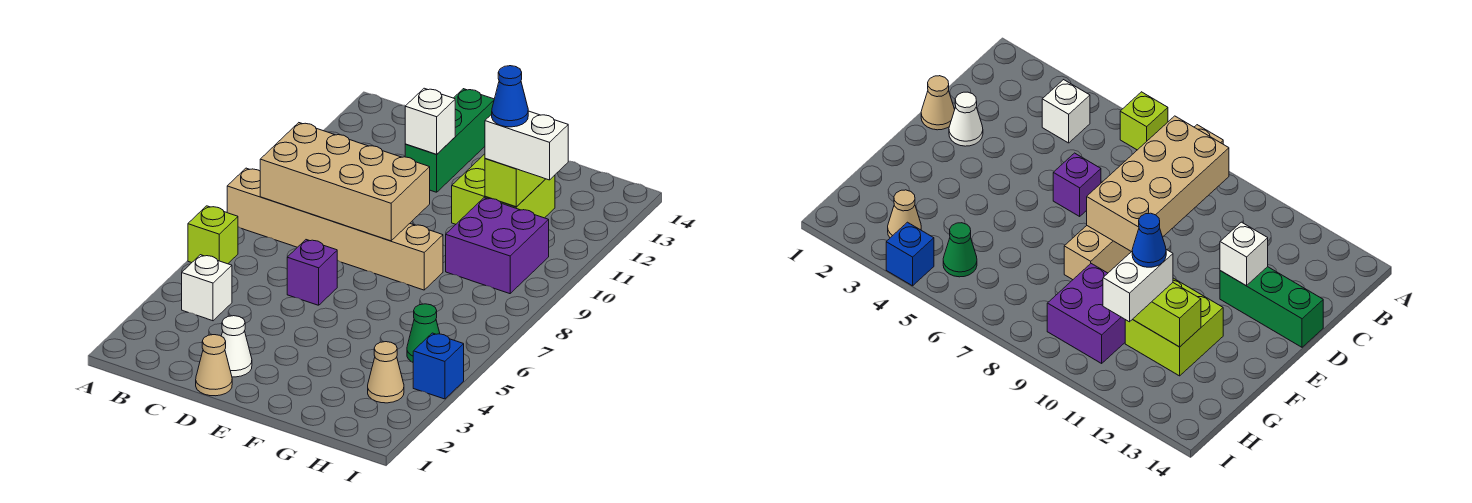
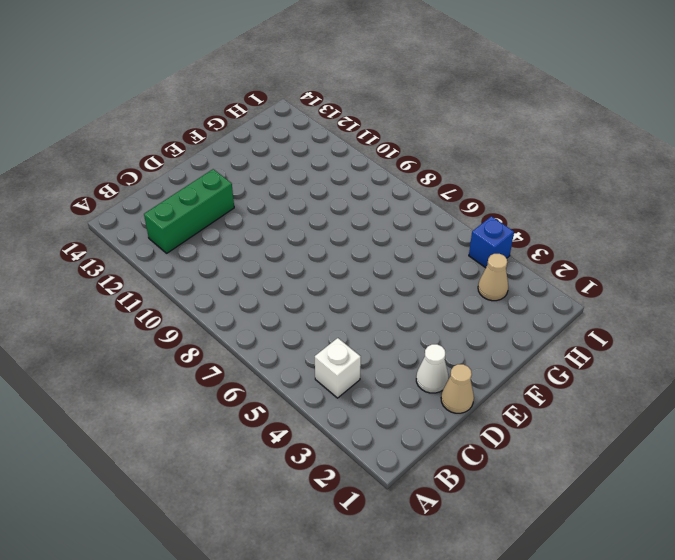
green 1x3 brick [144,169,234,253] -> green 1x3 brick turned to [405,89,494,192]
none -> lime 1x1 brick [188,206,238,264]
none -> tan 1x6 brick [227,168,443,290]
none -> purple 1x1 brick [287,240,337,305]

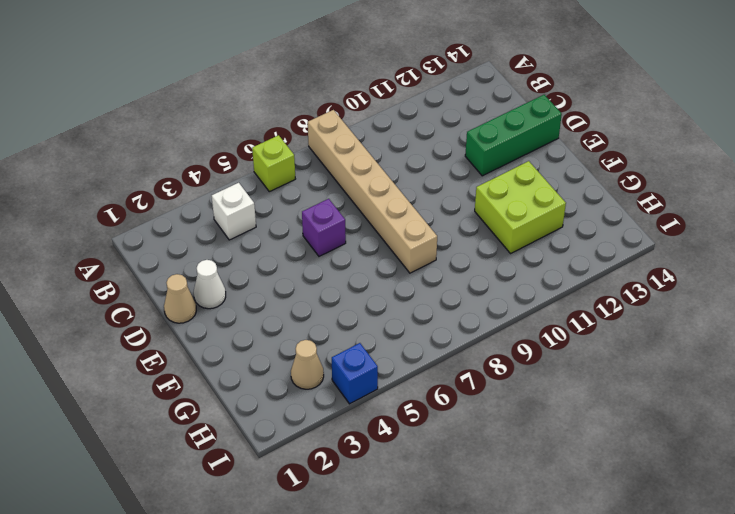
none -> purple 2x2 brick [446,198,549,294]
none -> green 1x1 cone [407,304,440,362]
none -> tan 2x4 brick [260,123,430,241]

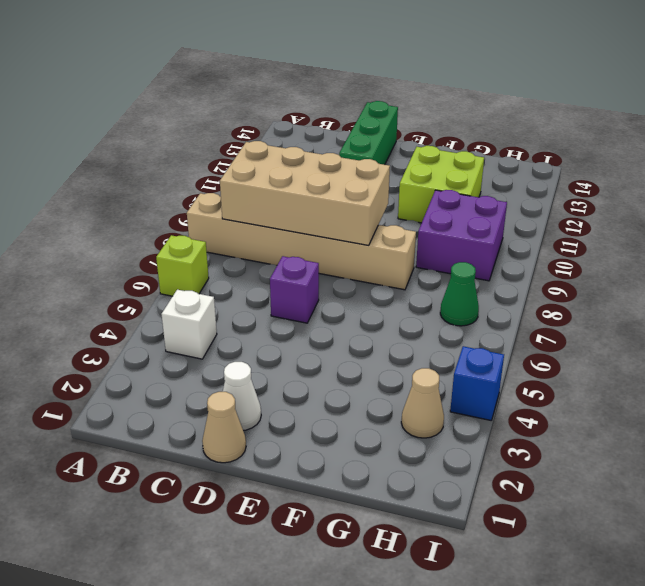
green 1x1 cone [440,262,479,326] -> green 1x1 cone moved to [407,304,440,362]
none -> white 1x1 brick [405,88,455,154]
none -> lime 1x2 brick [485,158,545,207]
none -> white 1x2 brick [485,111,568,180]

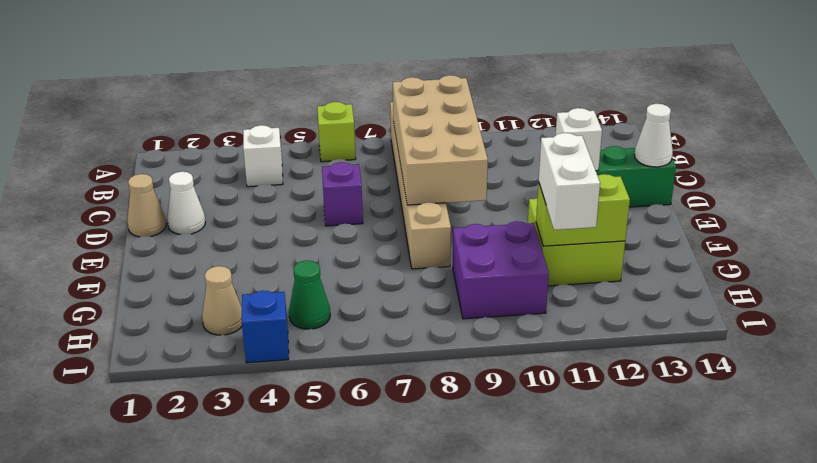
white 1x1 cone [634,104,673,167] -> none
none -> blue 1x1 cone [492,66,528,127]

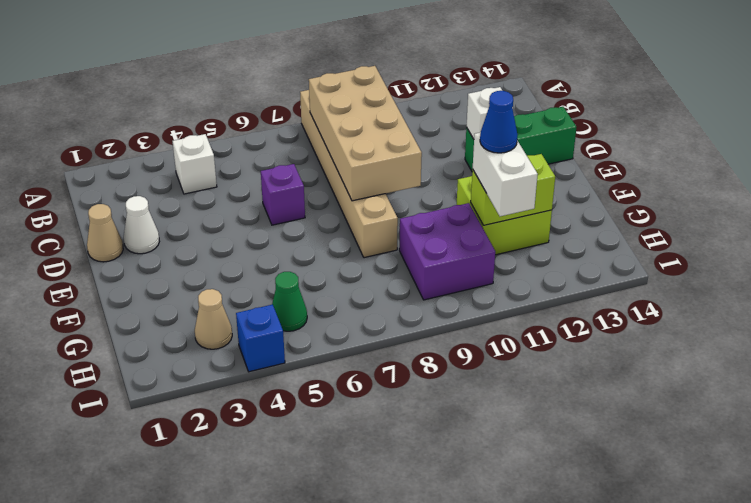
none -> lime 1x1 brick [188,206,238,264]

